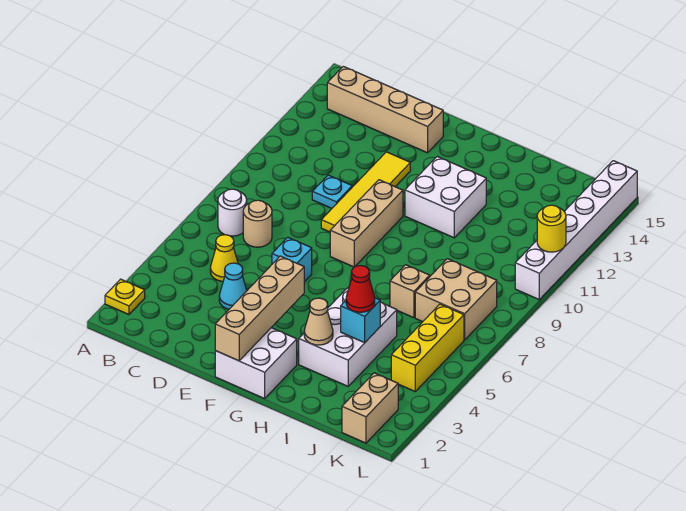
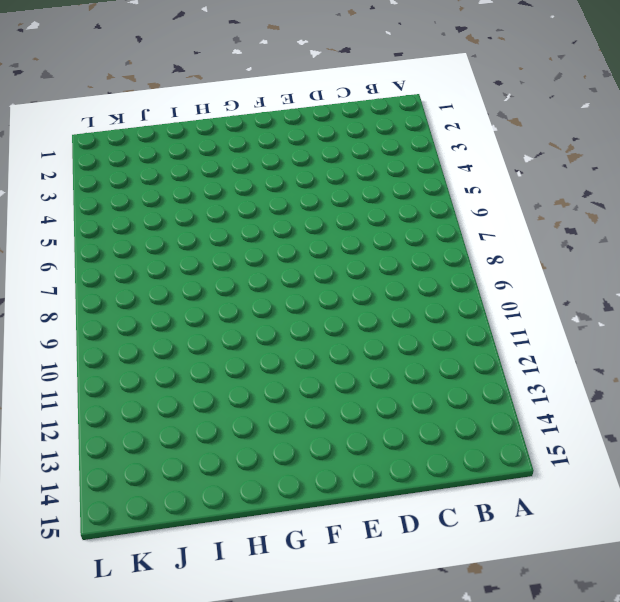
none -> yellow 1x1 plate [105,279,145,314]
none -> white 1x1 round brick [218,189,247,236]
none -> tan 1x4 brick [327,66,443,153]

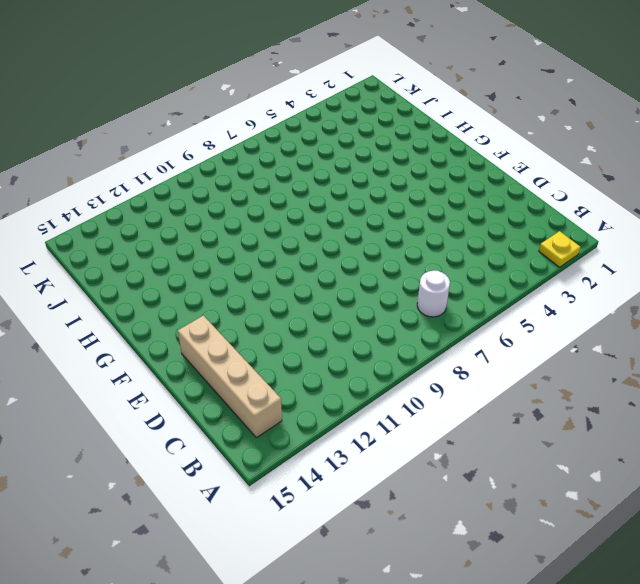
none -> yellow 1x1 cone [210,235,238,281]
none -> tan 1x1 round brick [243,200,272,247]
none -> cyan 1x1 cone [219,263,247,309]

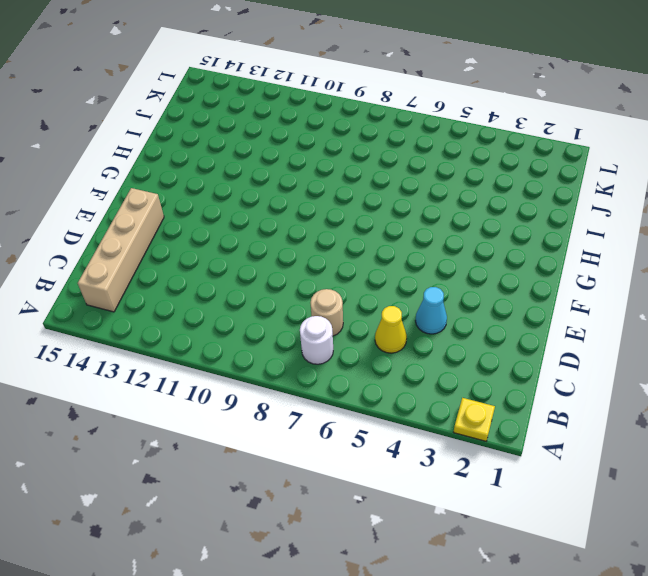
none -> cyan 1x1 plate [312,175,352,208]
none -> cyan 1x1 brick [272,237,312,282]
none -> yellow 1x4 tile [321,152,410,232]

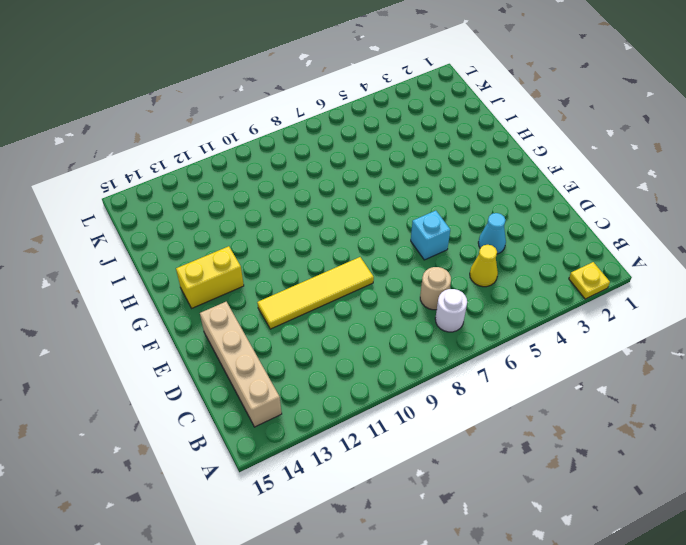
yellow 1x2 brick [176,246,244,308] -> none
none -> cyan 1x1 plate [312,175,352,208]
none -> white 2x2 brick [215,328,297,399]
none -> tan 1x3 brick [330,180,403,267]

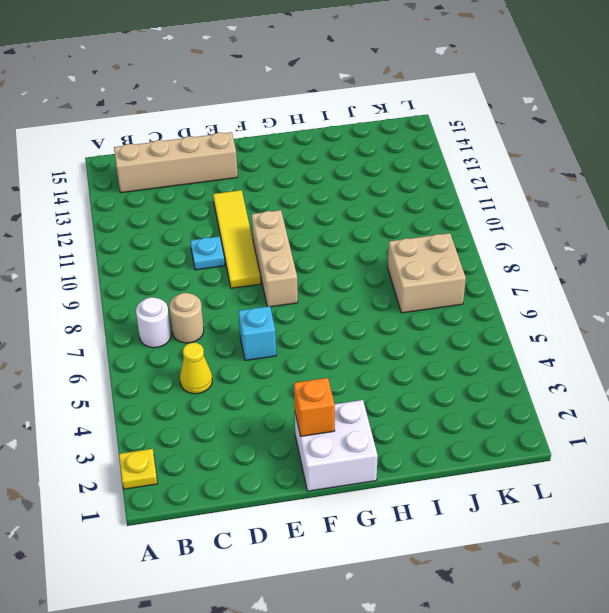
orange 1x1 brick [294,378,335,436] -> tan 1x4 brick [215,256,304,361]
none -> cyan 1x1 cone [219,263,247,309]
none -> white 2x2 brick [405,157,486,238]
none -> white 2x3 brick [299,288,397,386]

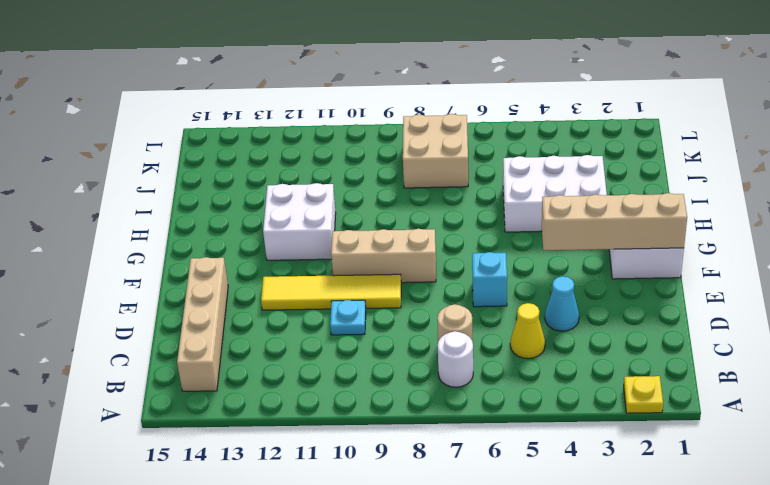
none -> tan 1x1 brick [390,265,430,318]
none -> tan 1x2 brick [342,373,398,443]
none -> yellow 1x3 brick [391,304,464,391]

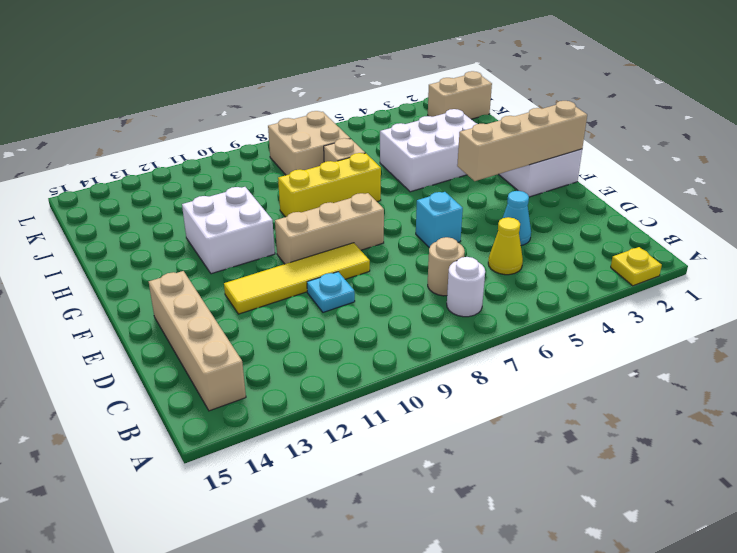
yellow 1x3 brick [278,153,381,217] -> yellow 1x3 brick moved to [391,304,464,391]
none -> white 1x6 brick [515,161,637,299]
none -> tan 1x1 cone [304,298,333,345]
none -> cyan 1x1 brick [341,298,380,343]

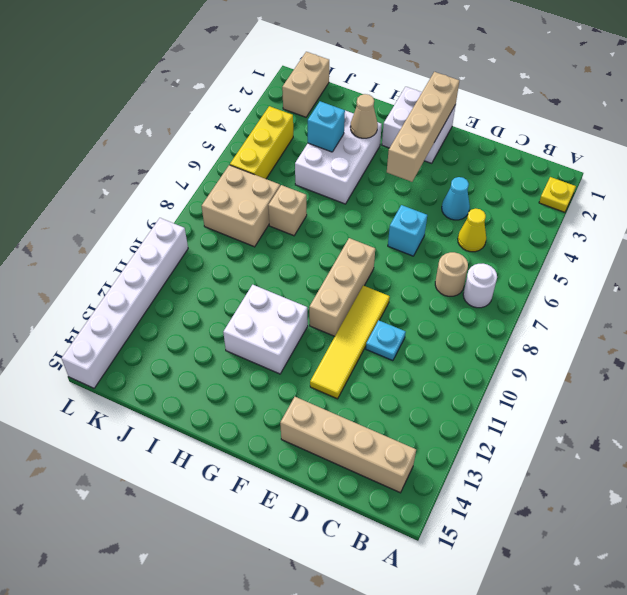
none -> yellow 1x1 round brick [537,205,566,252]
none -> red 1x1 cone [346,266,375,312]

